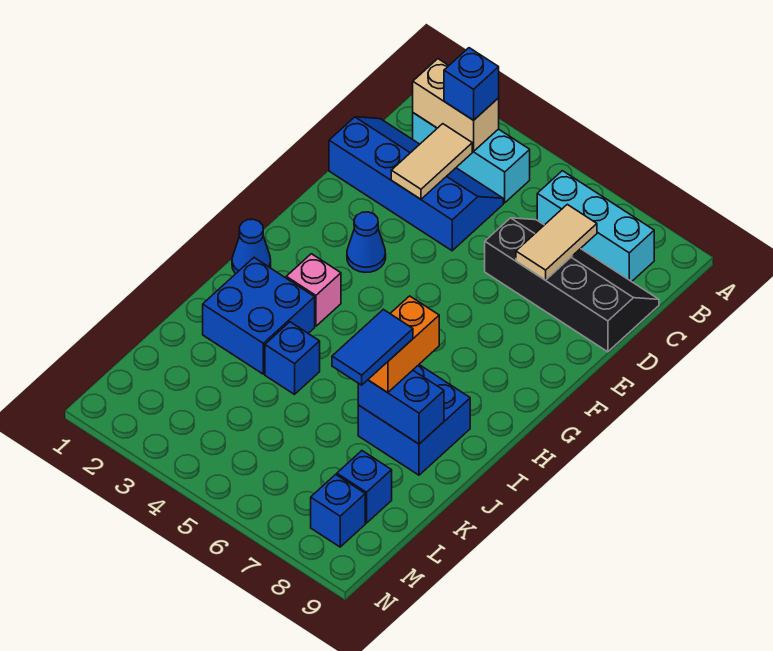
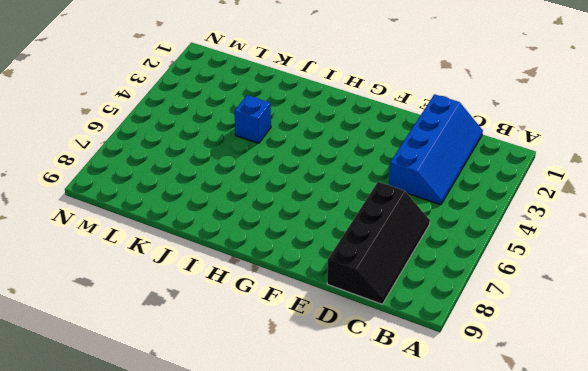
none -> cyan 1x3 brick [413,113,530,203]
none -> cyan 1x3 brick [537,171,654,282]
none -> blue 1x1 cone [347,212,386,272]

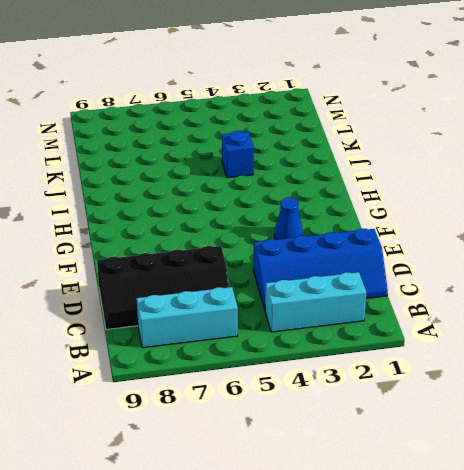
none -> blue 1x1 cone [232,219,271,274]
none -> pink 1x1 brick [286,254,341,326]
none -> blue 2x2 brick [203,258,315,374]

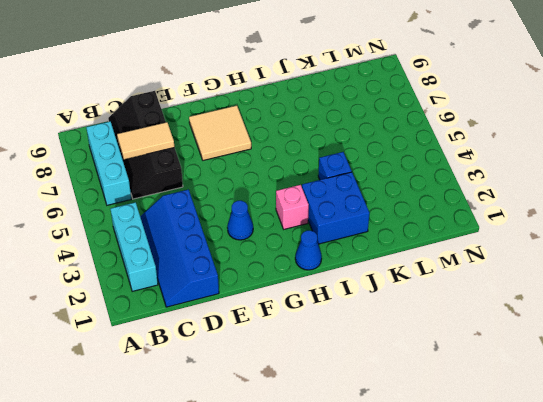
tan 2x2 tile [189,106,251,160] -> none
none -> blue 2x2 brick [358,365,470,475]
none -> blue 1x1 brick [337,451,392,523]
none -> blue 1x1 brick [311,474,365,547]

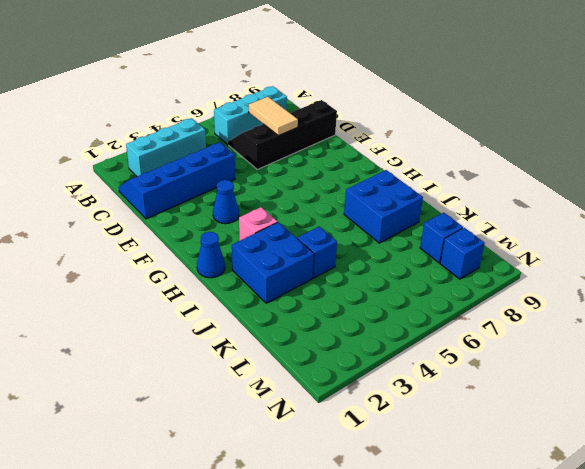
none -> tan 1x2 brick [413,59,499,151]
none -> tan 1x2 tile [391,124,472,199]
none -> blue 1x2 brick [358,370,444,444]

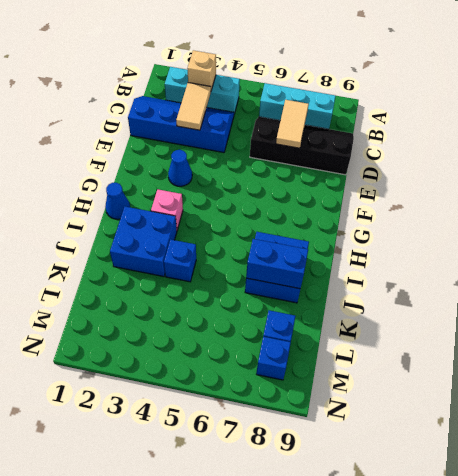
tan 1x1 brick [187,50,216,90] -> tan 1x2 brick [413,59,499,151]
none -> blue 1x1 brick [444,48,499,120]
none -> orange 1x2 brick [368,296,439,393]
none -> blue 1x2 tile [332,309,413,385]

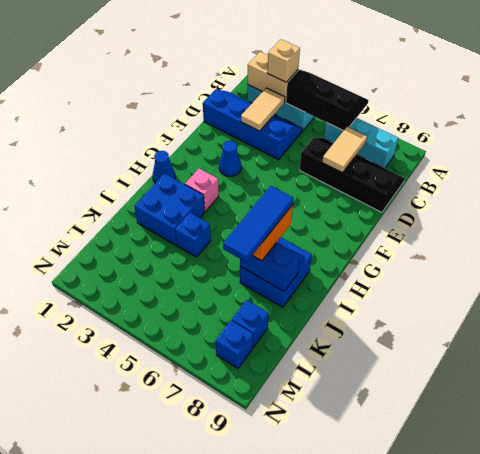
black 2x3 slope [286,70,369,131] -> none
tan 1x1 brick [267,39,300,82] -> blue 1x1 brick [444,48,499,120]
blue 1x3 tile [223,186,293,262] -> blue 1x2 tile [332,309,413,385]

